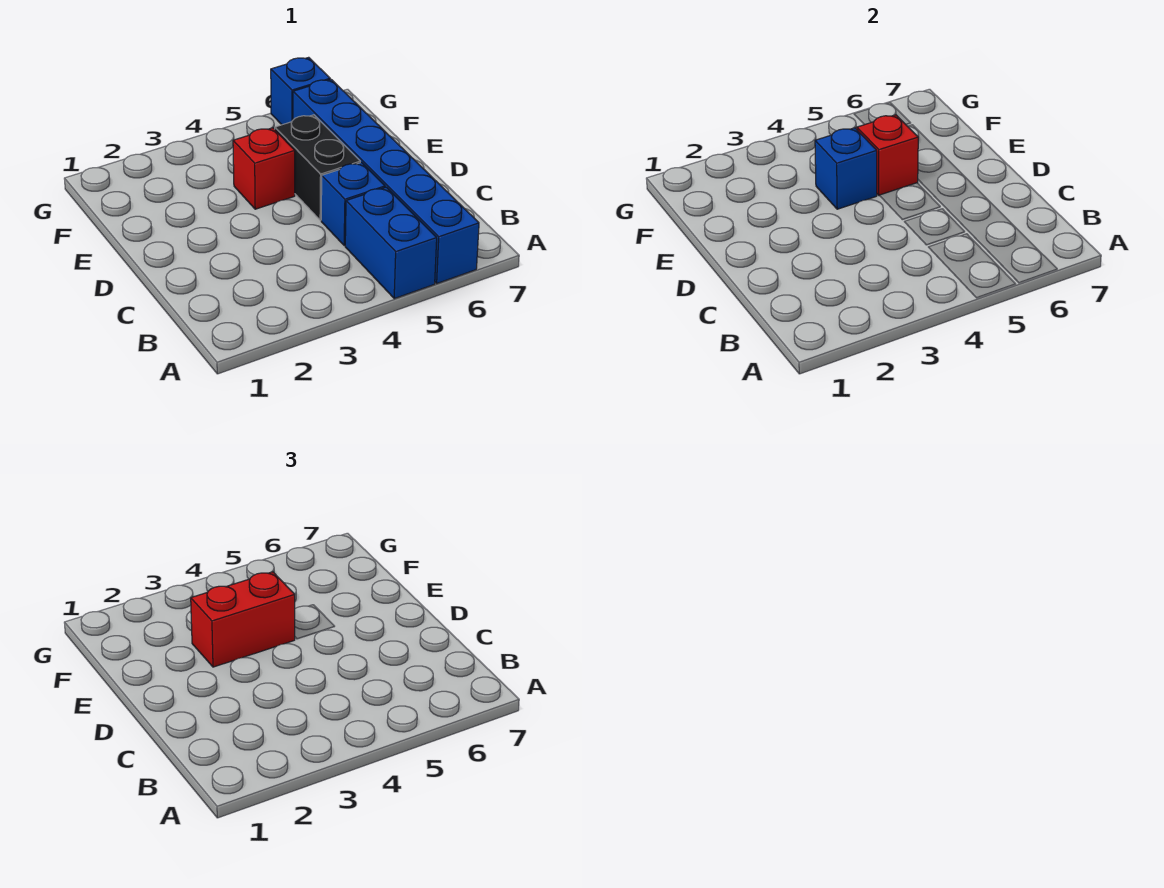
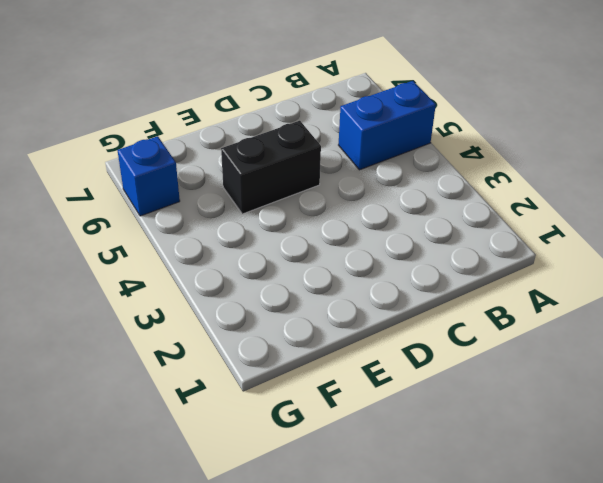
none -> blue 1x6 brick [293,79,479,283]
none -> blue 1x1 brick [321,162,385,246]

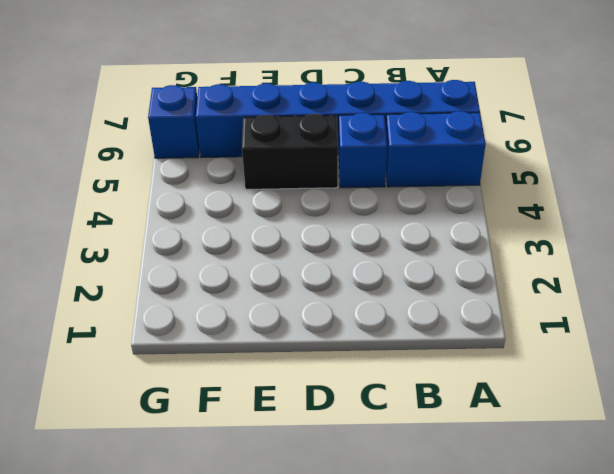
none -> red 1x1 brick [233,128,295,209]
none -> blue 1x1 brick [815,128,877,209]

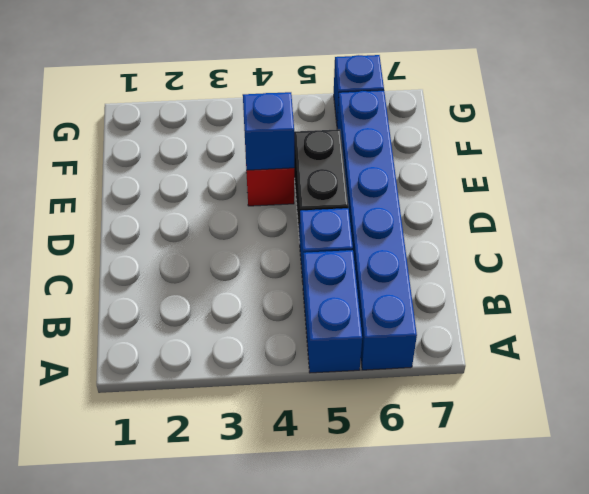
none -> red 1x1 brick [857,115,918,195]
none -> red 1x2 brick [191,572,295,667]

